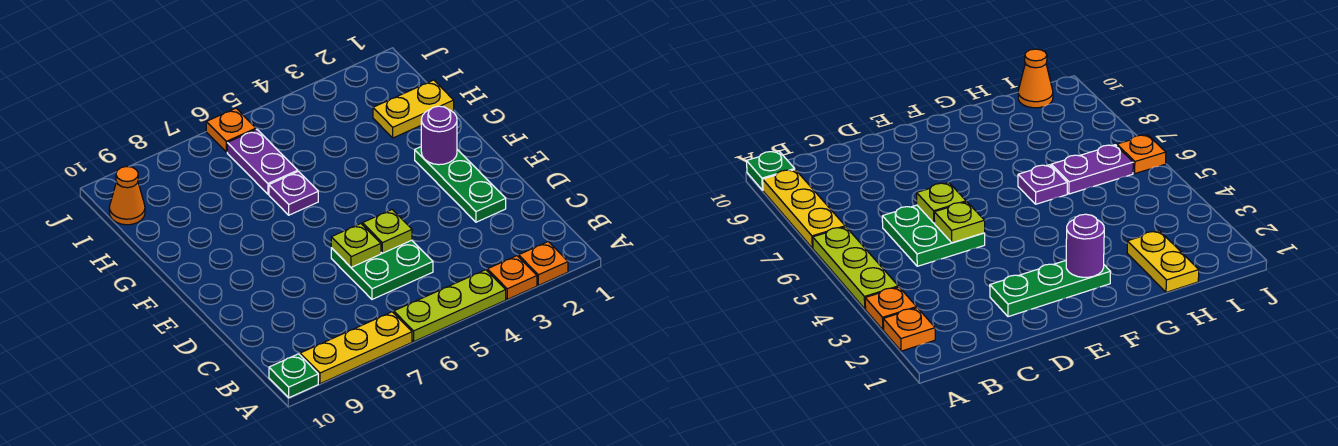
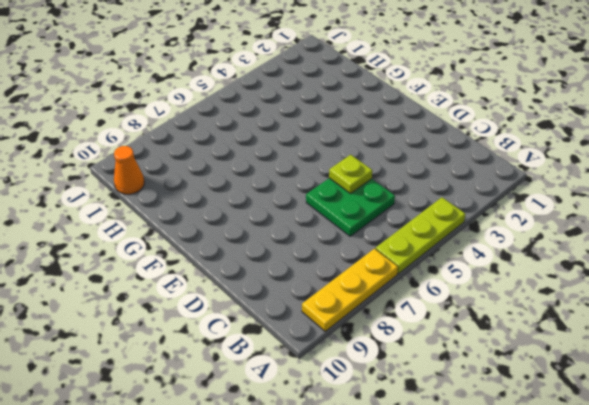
none -> orange 1x1 plate [519,242,568,285]
none -> orange 1x1 plate [487,256,537,299]
none -> green 1x1 plate [269,354,318,398]

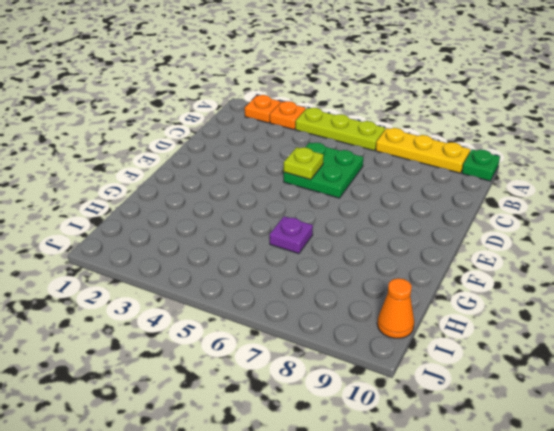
none -> green 1x3 plate [415,147,506,222]
none -> yellow 1x2 plate [373,80,454,138]
none -> purple 1x2 plate [227,129,298,194]

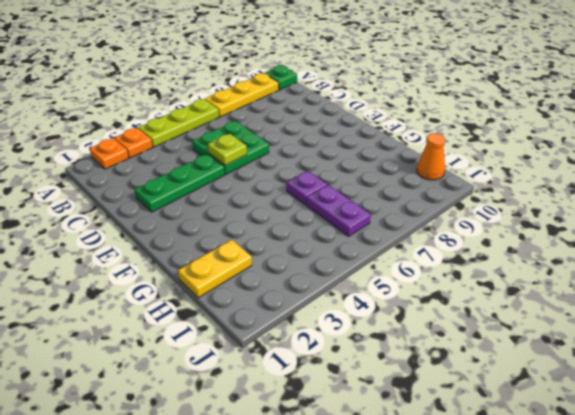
green 1x3 plate [134,154,225,212] -> green 1x3 plate turned to [415,147,506,222]
none -> orange 1x1 plate [206,108,256,152]
none -> lime 1x1 plate [331,224,381,267]
none -> purple 1x1 round brick [421,106,457,165]

